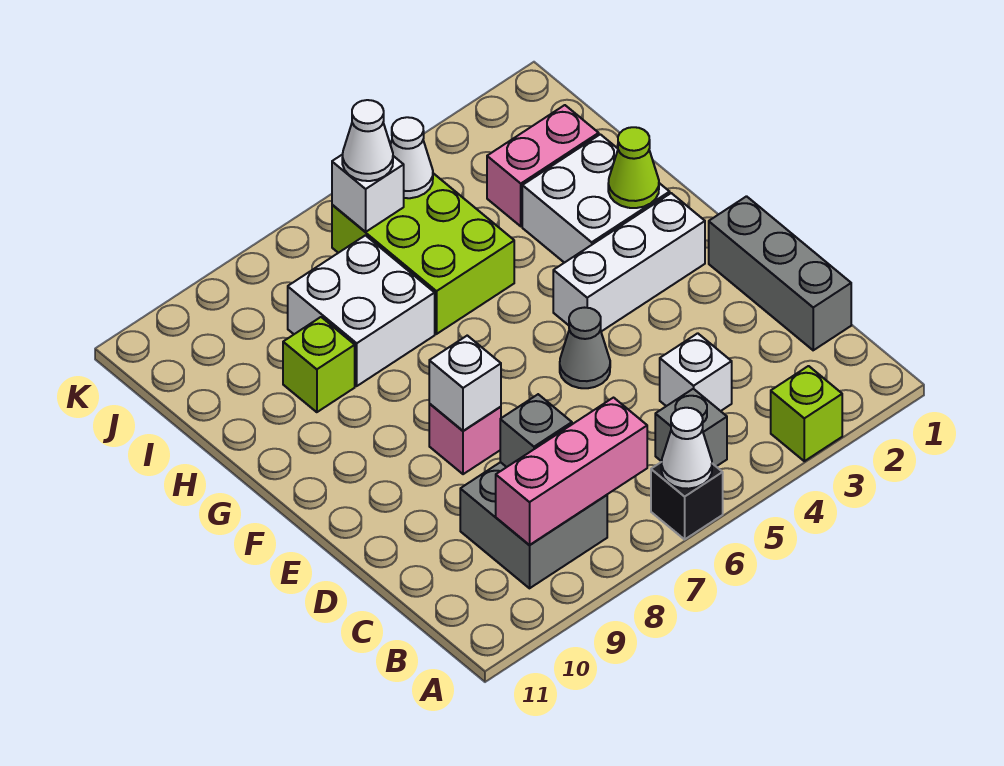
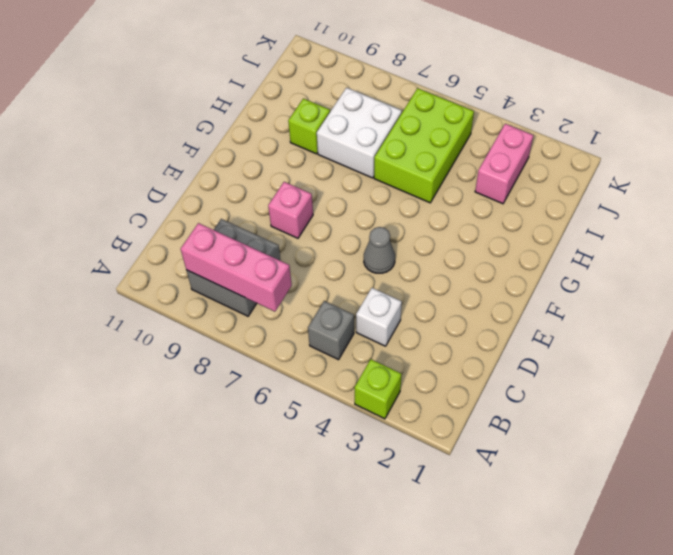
pink 1x2 brick [475,124,533,204] -> pink 1x2 brick turned to [487,105,599,226]
none -> black 1x1 brick [651,462,723,539]
none -> grey 1x3 brick [709,196,851,350]
none -> white 1x3 brick [553,193,705,331]

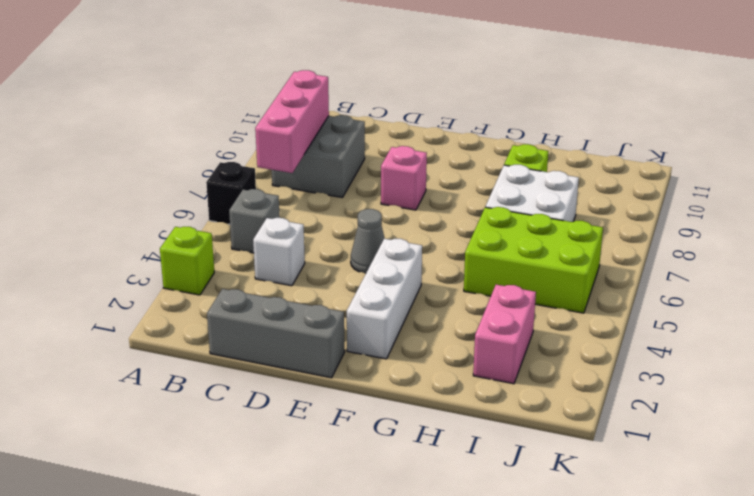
none -> white 2x2 brick [522,134,670,263]
none -> white 1x1 cone [661,408,712,489]
none -> grey 1x1 brick [500,394,572,467]

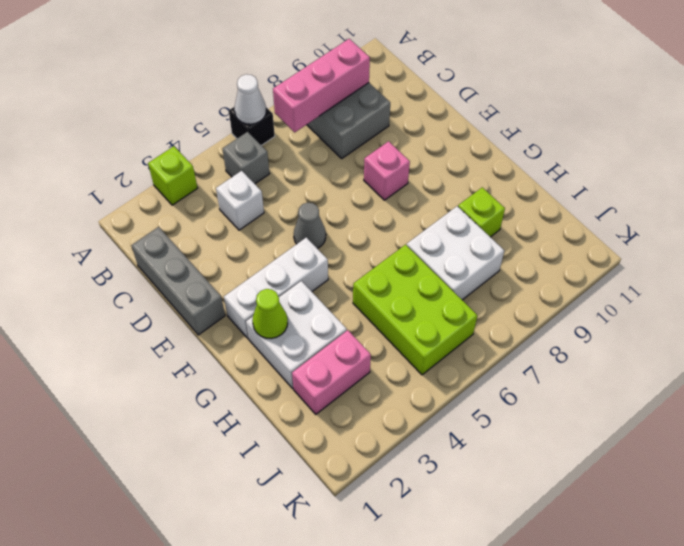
none -> grey 1x1 brick [500,394,572,467]
none -> white 1x1 brick [429,336,501,431]
none -> white 1x1 cone [390,117,433,198]

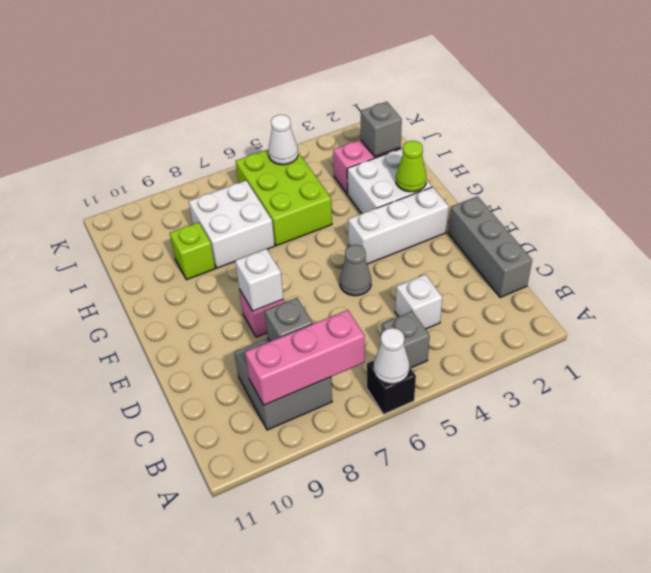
grey 1x1 brick [361,102,402,157] -> none
none -> lime 1x1 brick [771,366,842,461]
none -> white 1x1 brick [332,154,404,232]
none -> white 1x1 cone [342,100,393,181]

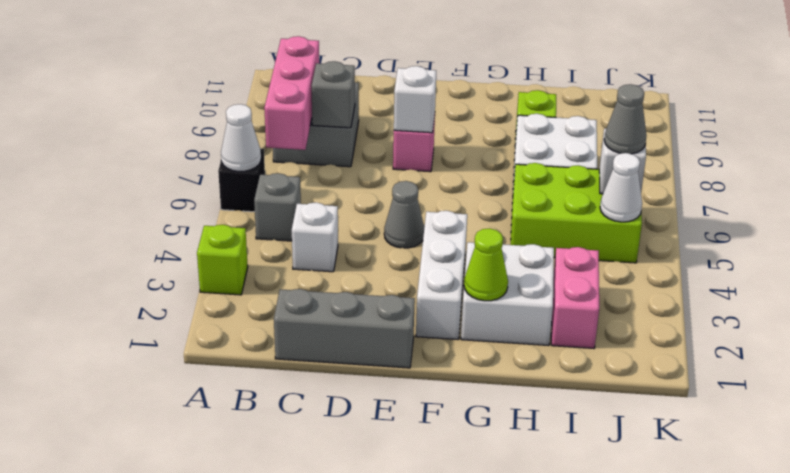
grey 1x1 cone [604,84,646,154] -> white 1x1 cone [342,100,393,181]

